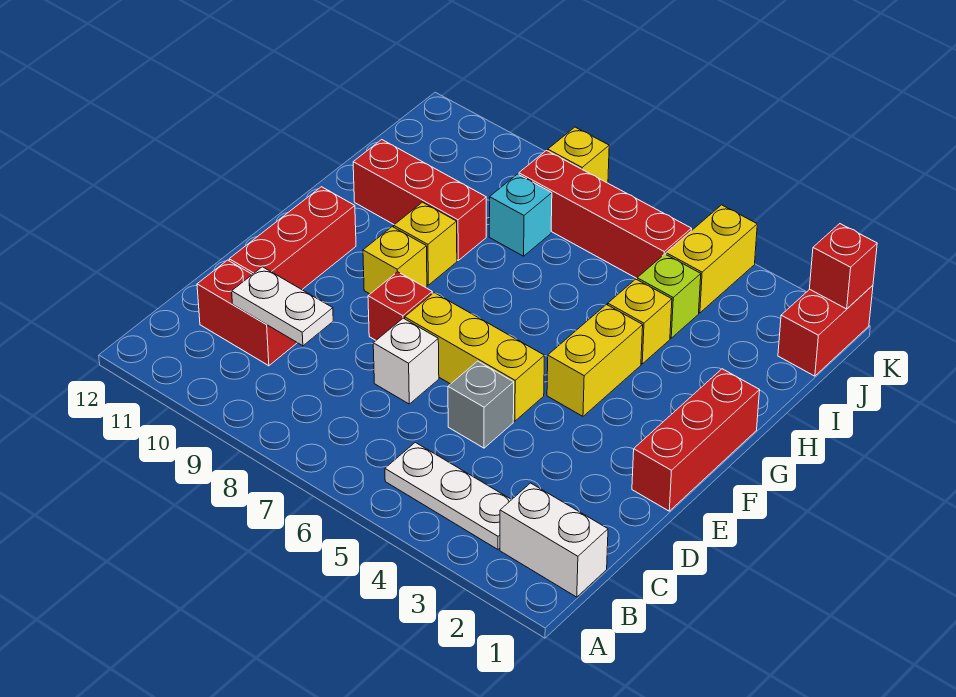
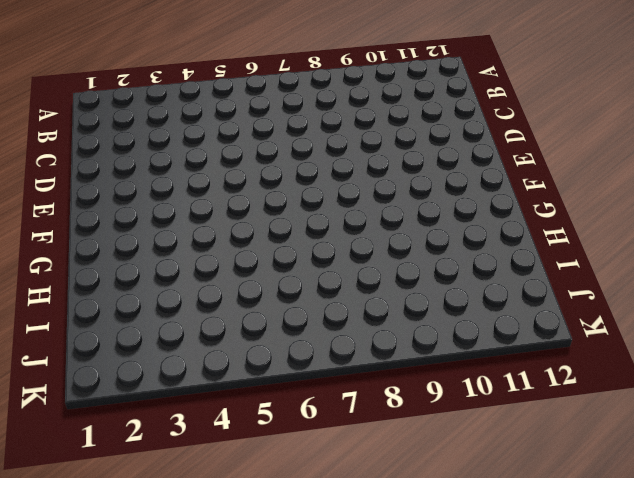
none -> white 1x2 brick [500,483,608,597]
none -> white 1x3 plate [385,442,511,549]
none -> red 1x2 brick [197,260,297,366]

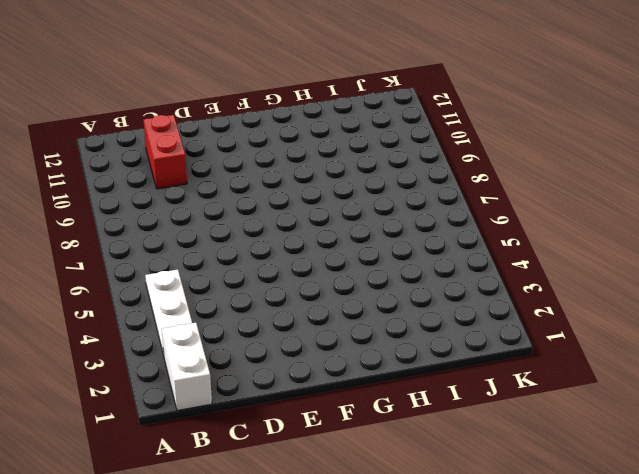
none -> grey 1x1 brick [448,361,514,448]
none -> white 1x1 brick [373,318,439,404]
none -> red 1x3 brick [229,187,356,289]

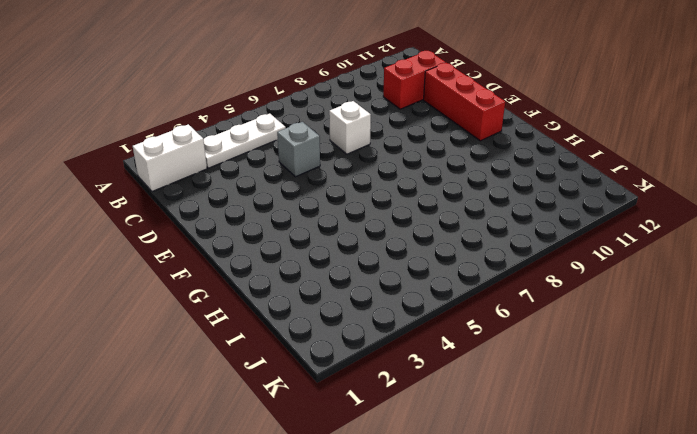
none -> red 1x3 brick [632,369,760,511]
none -> yellow 1x3 brick [405,293,544,421]
none -> red 1x1 brick [368,272,432,340]

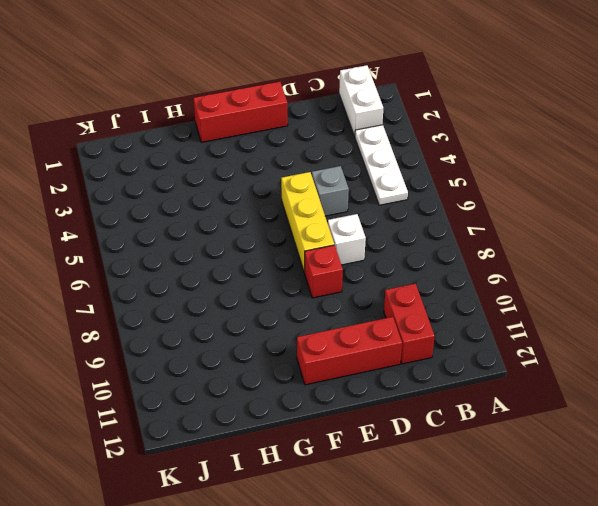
none -> yellow 1x2 brick [547,305,643,416]
none -> yellow 1x1 brick [363,227,427,294]
none -> yellow 1x1 brick [394,202,457,285]

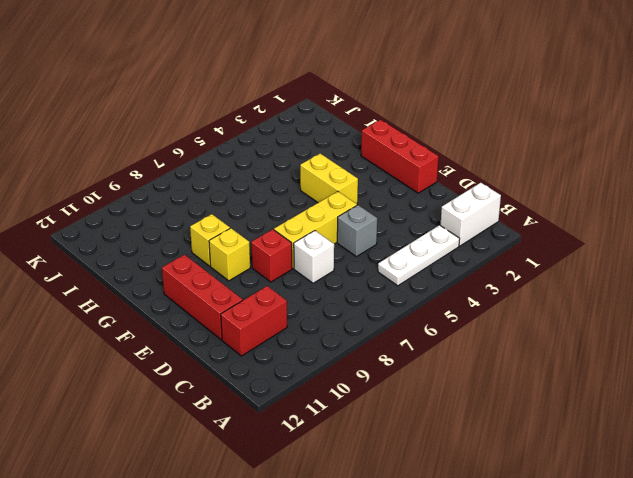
none -> yellow 1x1 brick [608,279,672,364]
none -> red 1x3 brick [353,140,486,260]
none -> lime 1x1 brick [637,254,701,338]

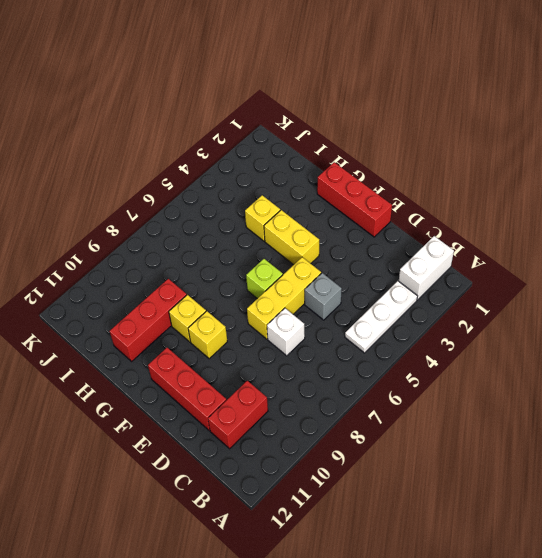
lime 1x1 brick [246,259,283,299] -> lime 1x1 brick moved to [637,254,701,338]
none -> red 1x1 brick [368,272,432,340]
none -> cyan 1x1 brick [489,174,552,256]
none -> red 1x2 brick [778,285,873,376]

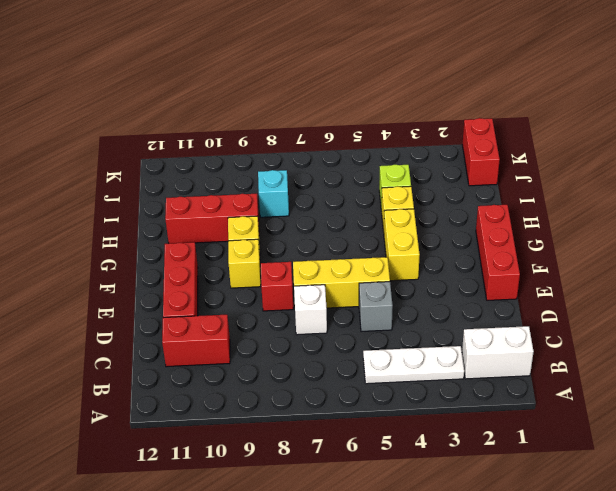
none -> yellow 1x2 brick [666,205,757,313]
none -> red 1x4 brick [519,151,691,278]
none -> yellow 1x1 brick [548,127,609,183]

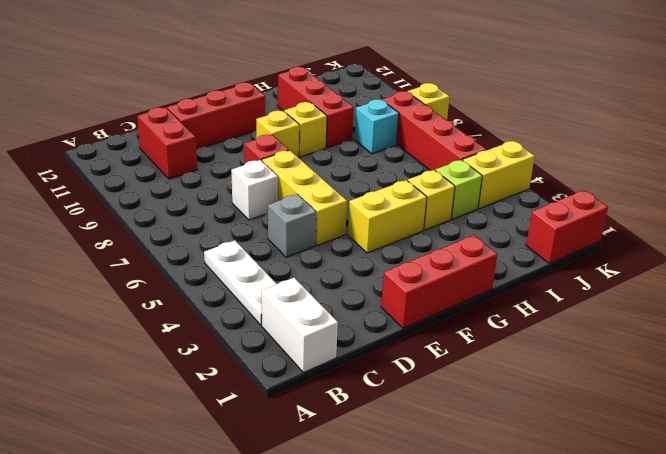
none -> white 1x2 plate [232,267,333,346]
none -> red 1x1 brick [809,224,877,309]

